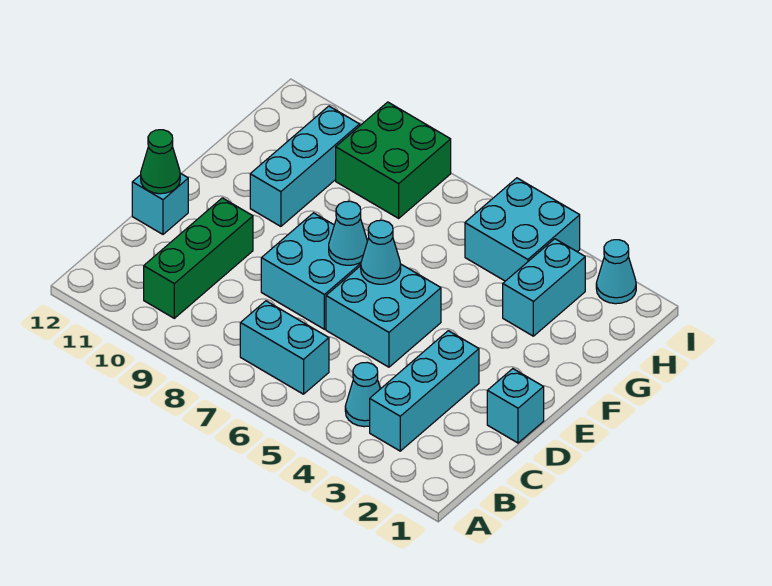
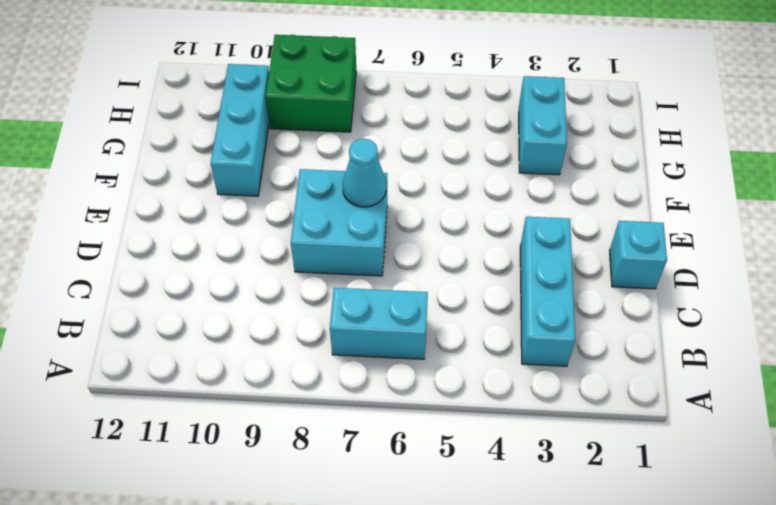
none -> cyan 1x1 cone [345,362,380,427]
none -> green 1x3 brick [144,198,253,318]
none -> cyan 2x2 brick [326,264,441,367]

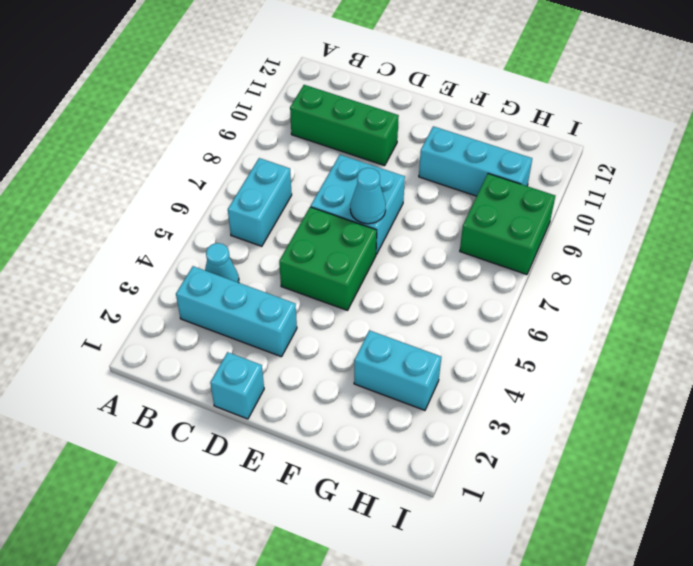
green 2x2 brick [279,207,377,310] -> cyan 2x2 brick [326,264,441,367]
none -> cyan 1x1 brick [132,173,188,234]
none -> cyan 2x2 brick [465,178,580,281]
none -> cyan 1x1 cone [596,240,636,304]

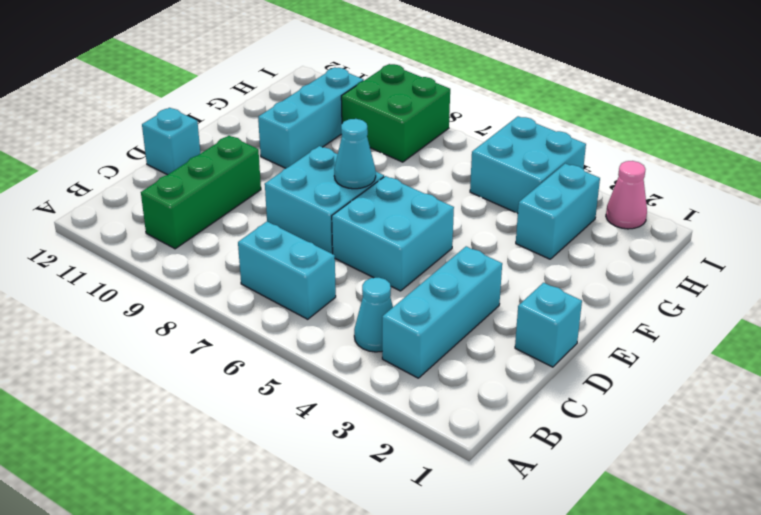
pink 1x1 cone [606,161,647,229] -> cyan 1x1 cone [596,240,636,304]
none -> green 1x1 cone [141,130,180,194]
none -> cyan 1x1 cone [361,220,401,284]

